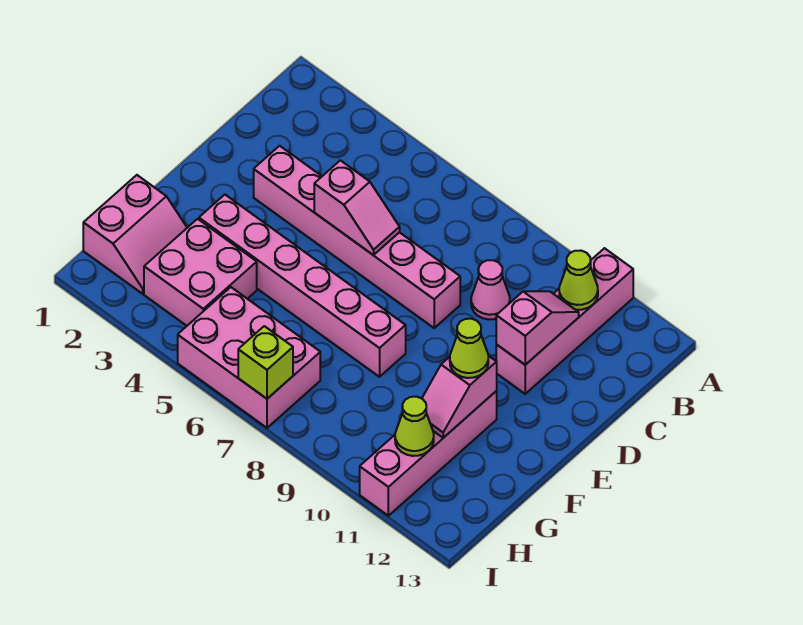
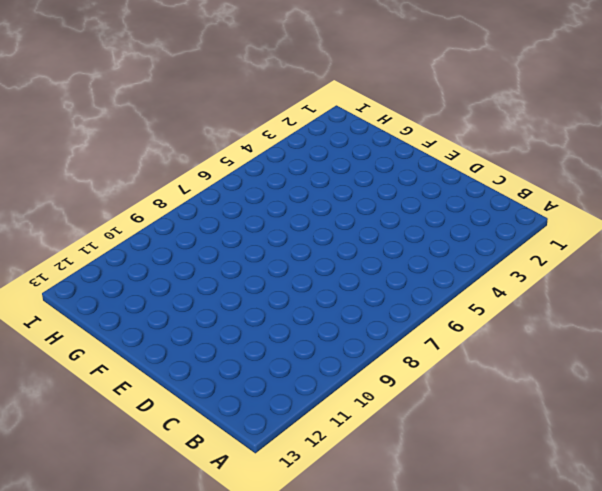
none -> pink 1x4 brick [496,248,633,394]
none -> pink 1x1 cone [471,260,510,319]
none -> pink 1x6 brick [254,146,460,328]

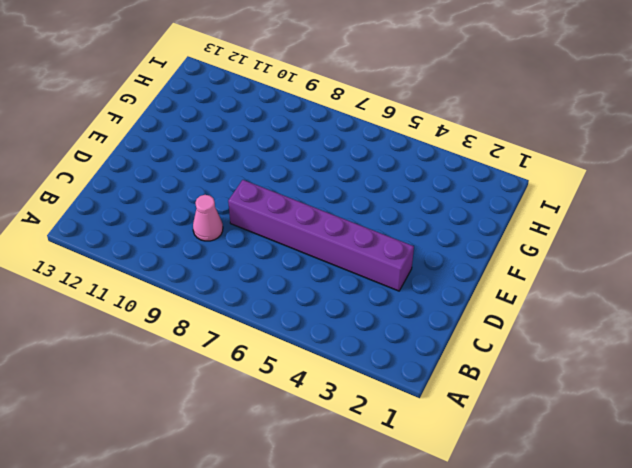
purple 1x6 brick [228,180,414,291] -> pink 1x6 brick [254,146,460,328]
none -> pink 1x4 brick [496,248,633,394]
none -> pink 1x6 brick [199,195,406,377]
none -> pink 1x4 brick [360,391,497,516]

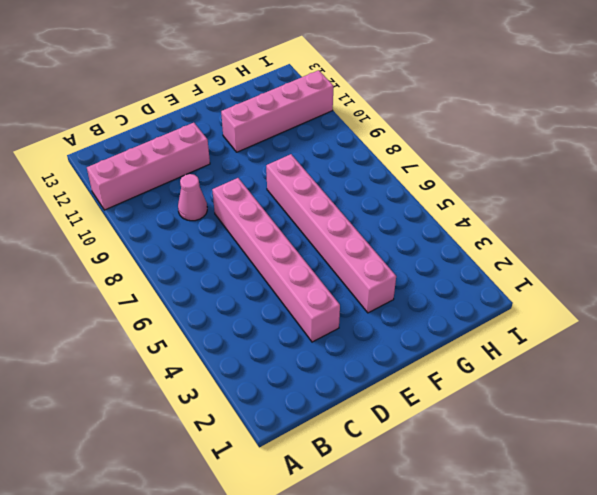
none -> pink 2x2 slope [83,175,187,294]
none -> pink 2x2 brick [144,219,257,326]
none -> pink 2x3 brick [178,287,320,428]

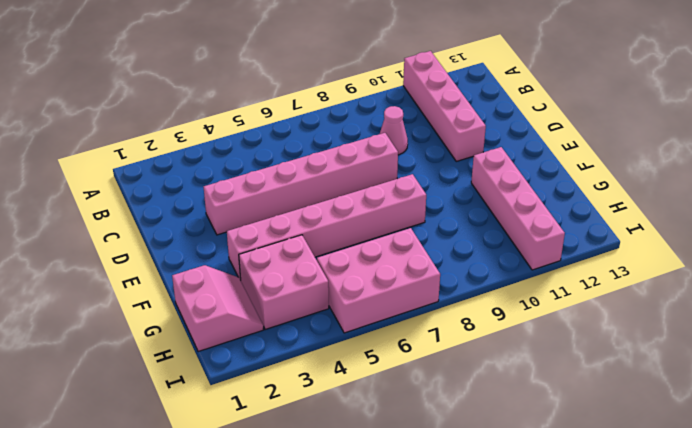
none -> lime 1x1 cone [559,251,598,310]
none -> pink 1x2 slope [496,291,579,365]
none -> pink 1x2 slope [314,160,400,255]

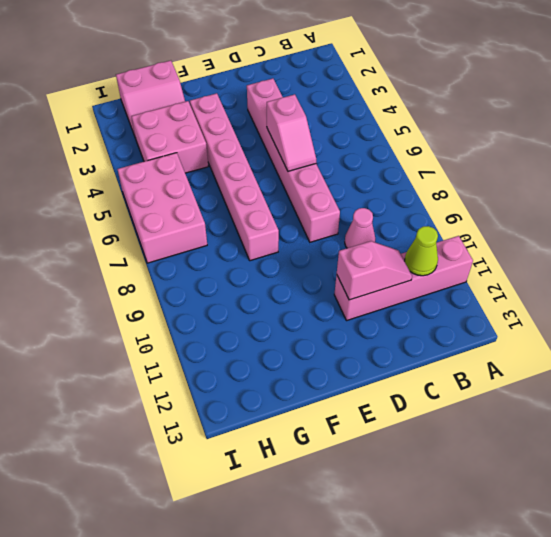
none -> pink 1x4 brick [360,391,497,516]
none -> pink 1x2 slope [422,356,497,438]
none -> lime 1x1 cone [395,397,434,456]

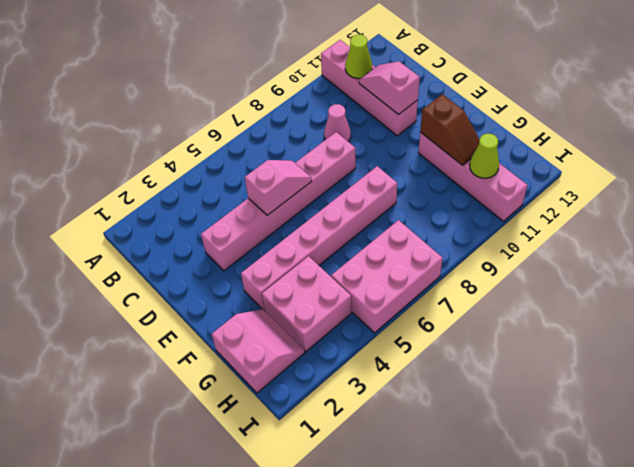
brown 1x2 slope [420,94,480,165] -> pink 1x2 slope [422,356,497,438]
none -> lime 1x1 brick [238,326,293,399]
none -> lime 1x1 cone [450,319,488,378]

